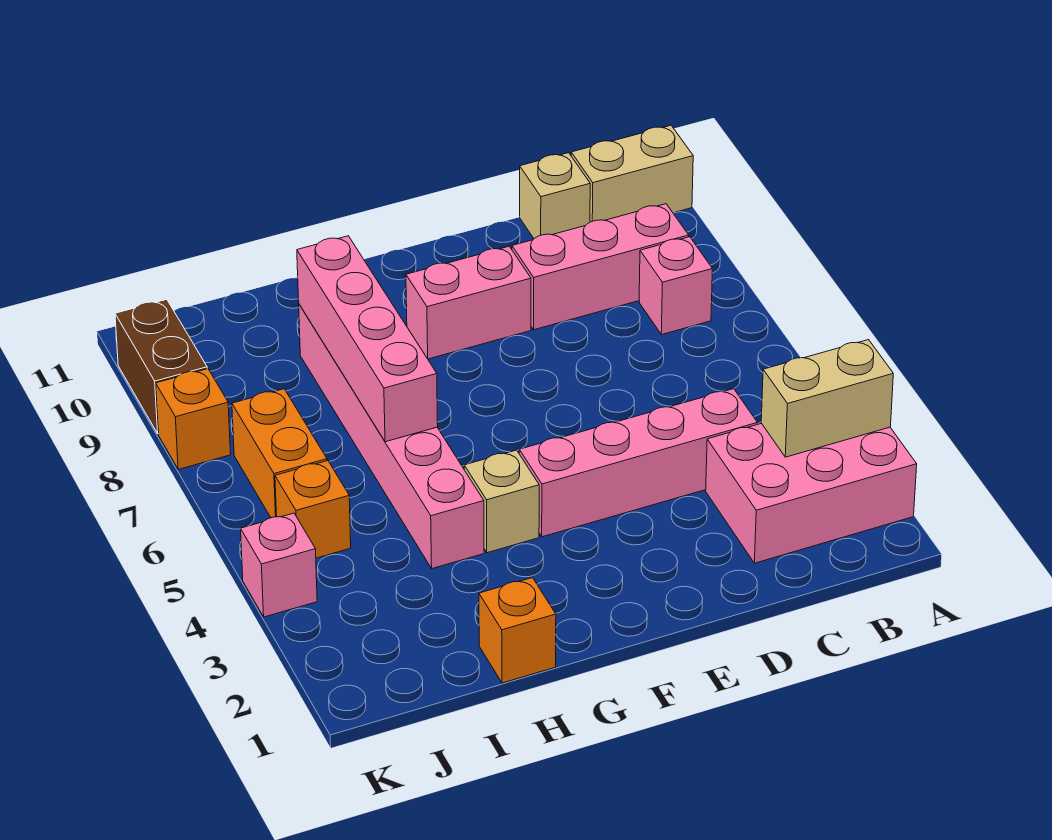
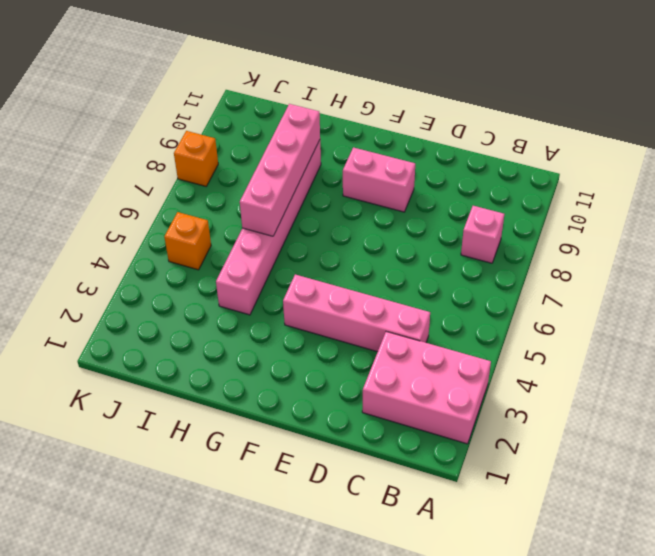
none -> tan 1x2 brick [571,125,693,222]
none -> pink 1x3 brick [512,204,689,330]
none -> tan 1x1 brick [520,153,590,238]

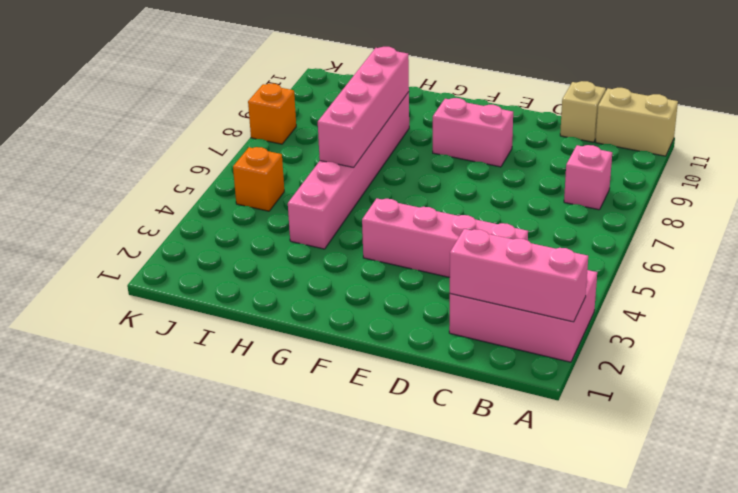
pink 1x3 brick [449,229,588,322] -> pink 1x3 brick moved to [512,204,689,330]
none -> tan 1x1 brick [464,450,539,553]
none -> orange 1x1 brick [479,578,556,683]
none -> orange 1x2 brick [232,389,327,518]

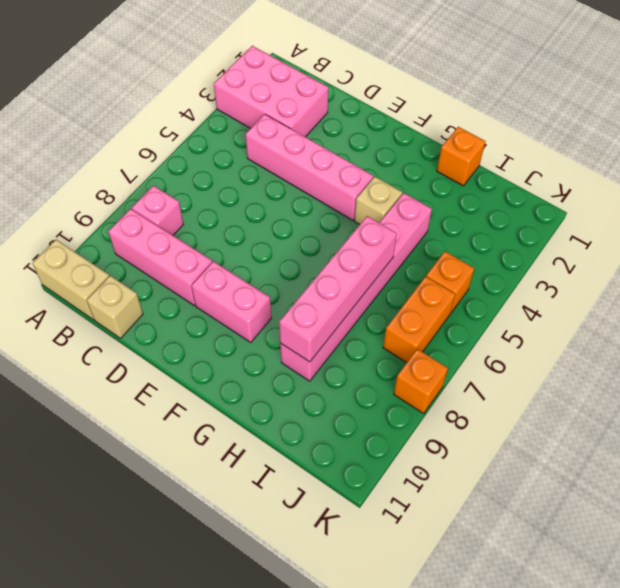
none -> pink 1x1 brick [241,513,317,617]
none -> brown 1x2 brick [115,299,207,433]
none -> tan 1x2 brick [761,340,893,457]

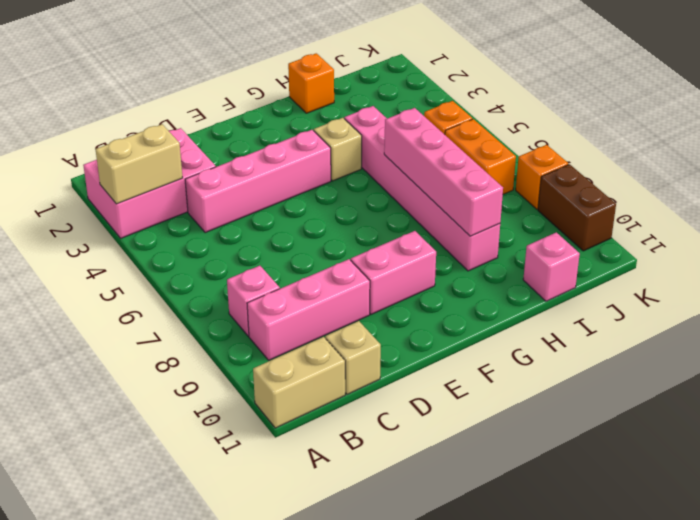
pink 1x1 brick [523,232,580,301] -> pink 1x1 brick moved to [241,513,317,617]

